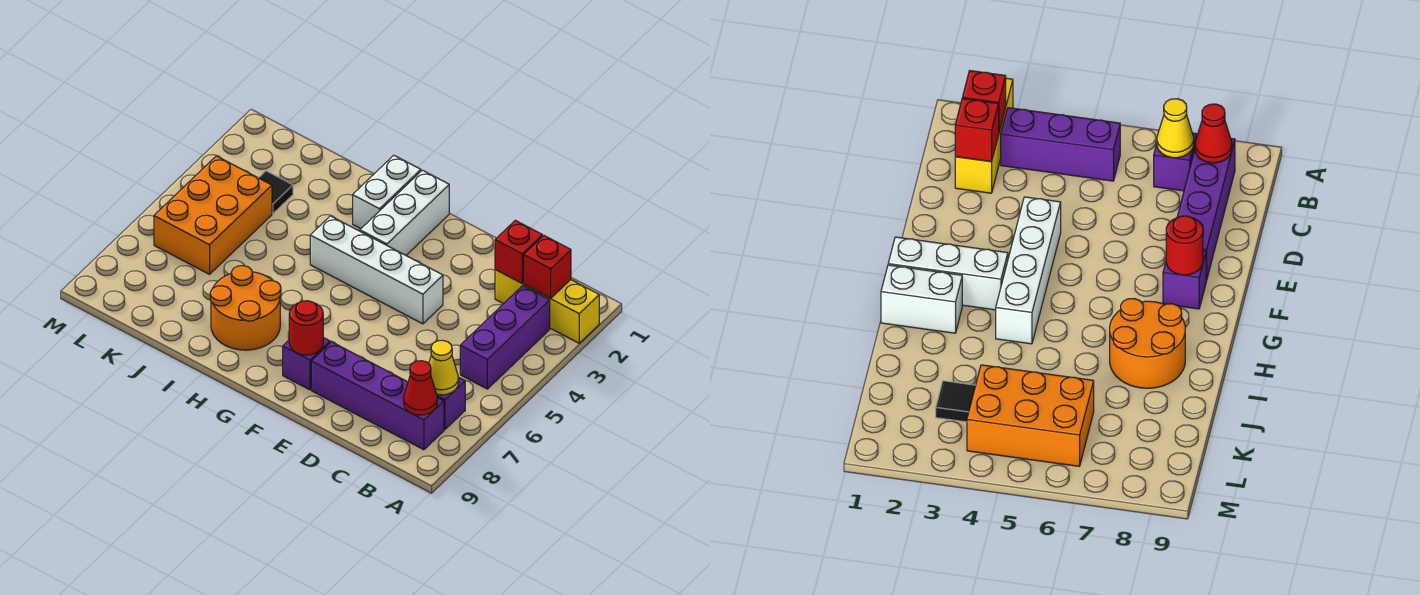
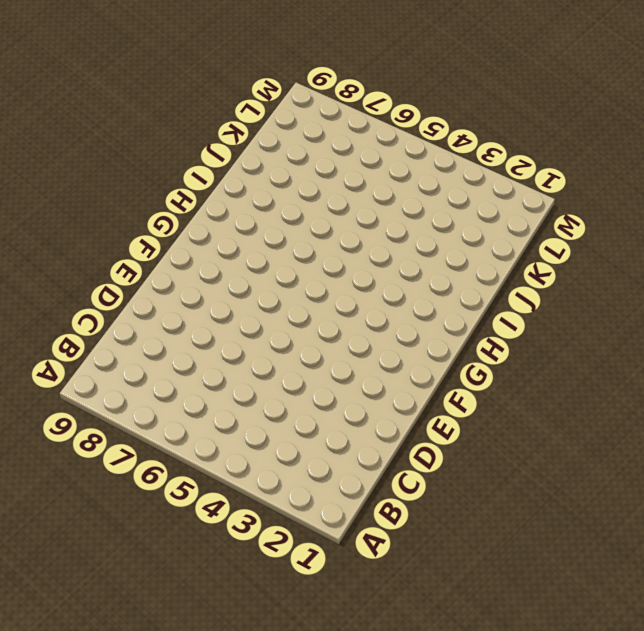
none -> yellow 1x3 brick [495,270,599,343]
none -> purple 1x3 brick [460,286,550,389]
none -> purple 1x1 brick [437,377,465,429]

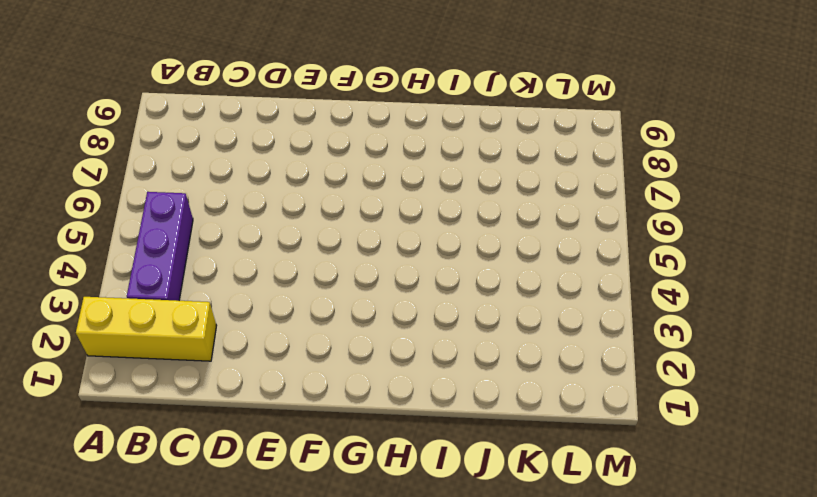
none -> purple 1x1 brick [437,377,465,429]
none -> purple 1x4 brick [311,342,444,450]
none -> white 1x4 brick [310,216,443,324]

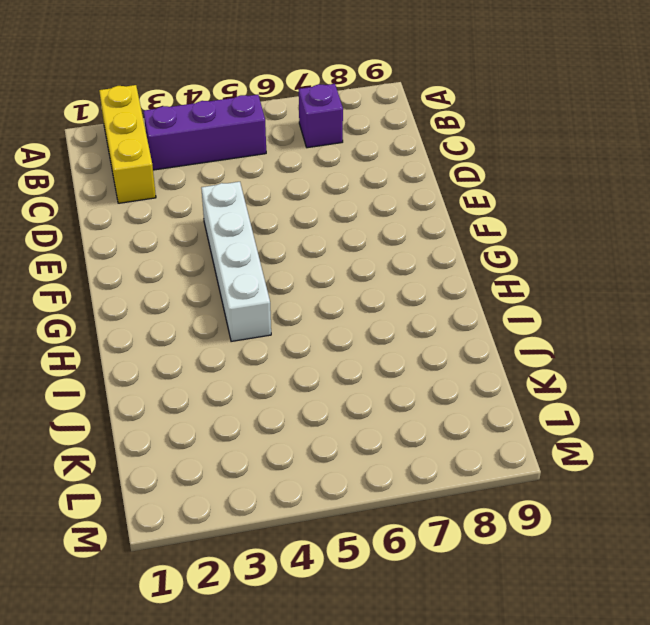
none -> purple 1x4 brick [311,342,444,450]
none -> purple 1x1 brick [283,338,330,390]
none -> white 1x3 brick [360,170,449,255]

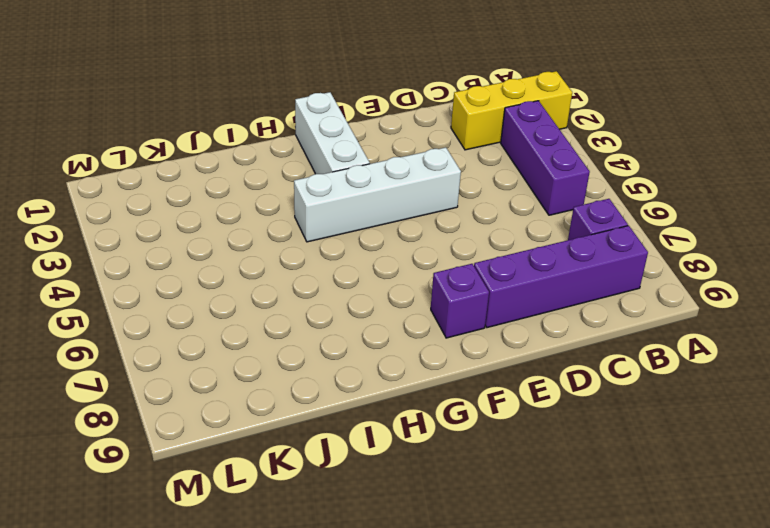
none -> white 1x2 brick [353,155,421,229]
none -> orange 2x2 round brick [210,266,281,350]
none -> black 1x1 tile [259,171,293,214]

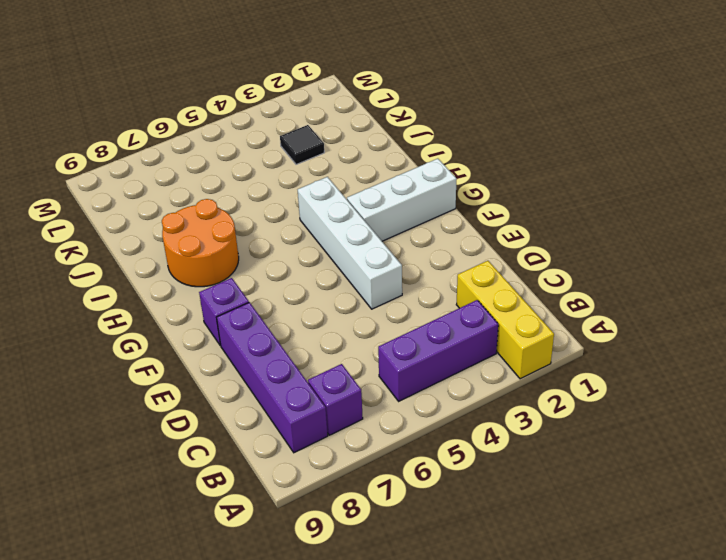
none -> white 1x2 brick [353,155,421,229]
none -> orange 2x3 brick [154,156,272,274]
none -> red 1x1 brick [524,236,571,298]

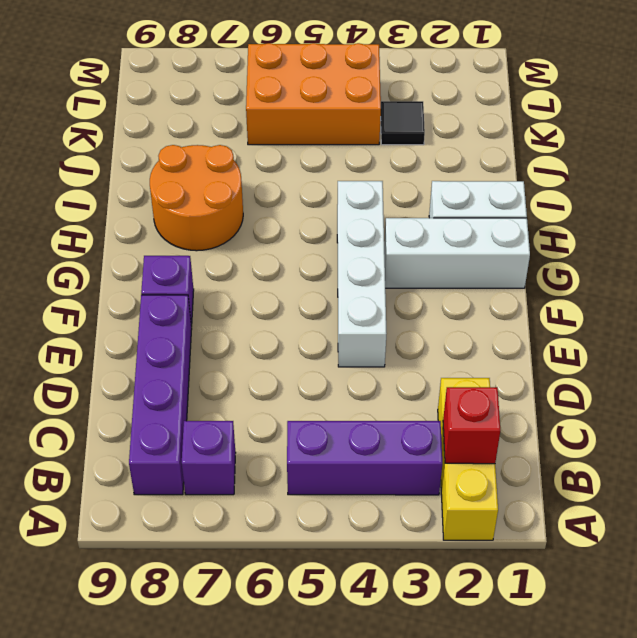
none -> yellow 1x1 cone [429,340,459,395]
none -> red 1x1 cone [404,361,437,415]
none -> red 1x1 brick [495,220,542,283]

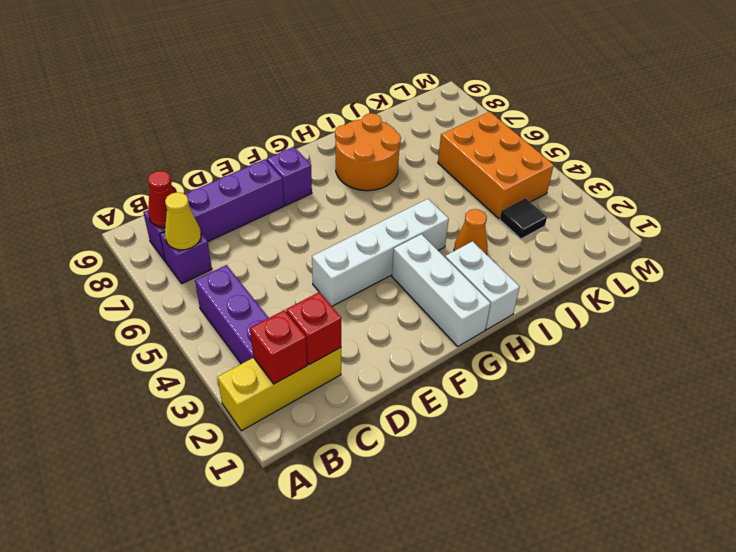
orange 1x1 cone [454,209,488,254] -> none
none -> red 1x1 round brick [289,301,323,355]

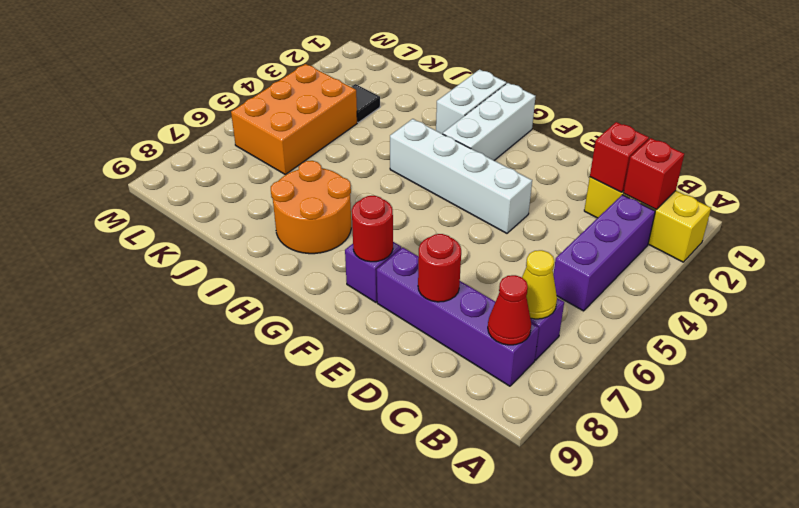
red 1x1 round brick [418,234,461,302] -> none

